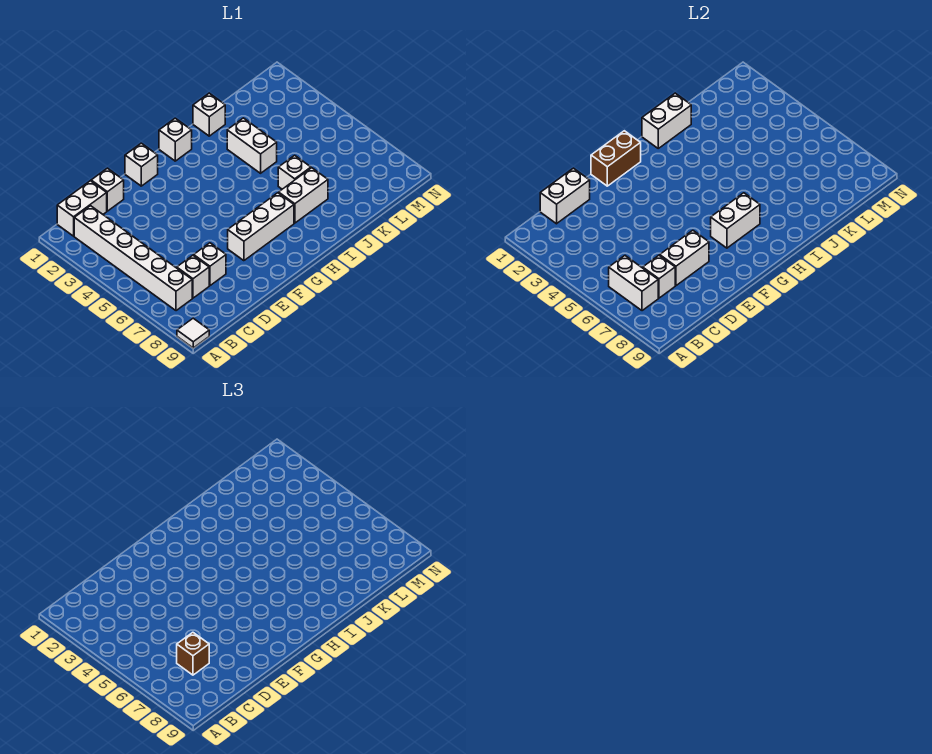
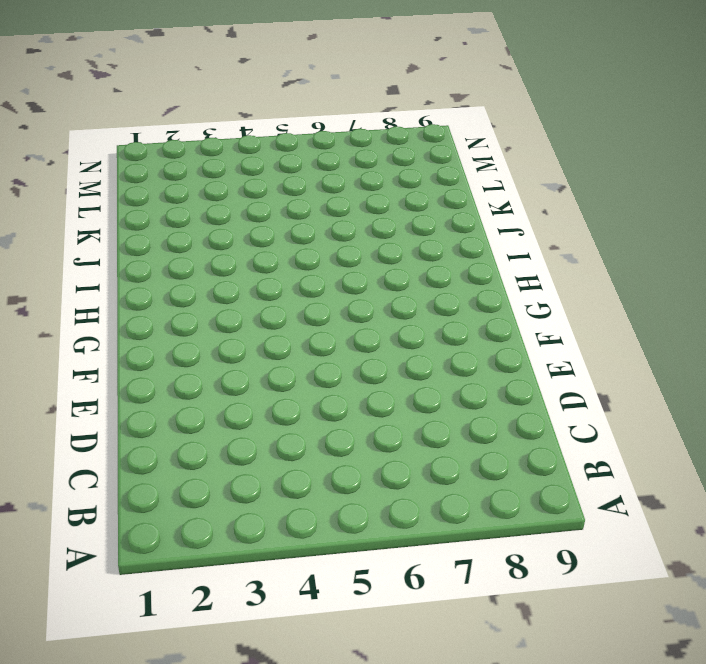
none -> white 1x1 tile [177,318,209,348]
none -> white 1x2 brick [57,181,107,236]
none -> white 1x6 brick [74,206,192,311]

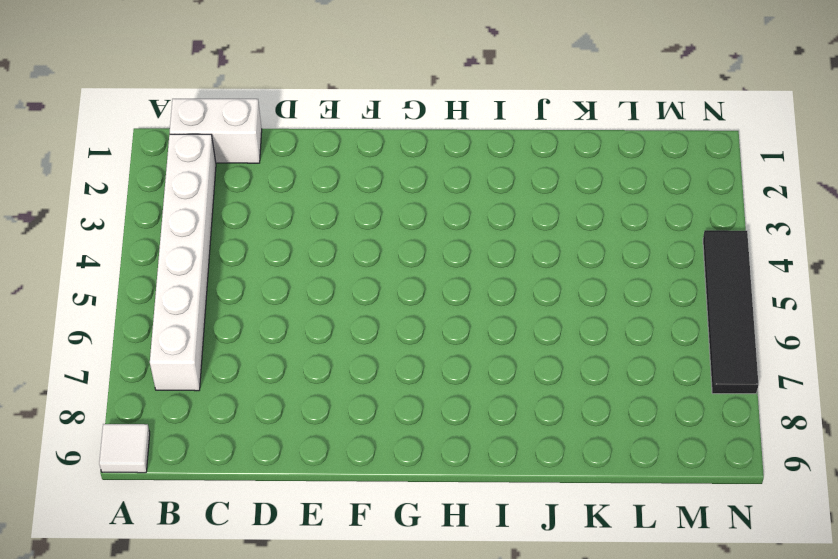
black 1x4 tile [703,230,758,394] -> none
none -> white 1x1 brick [177,255,209,298]
none -> white 1x1 brick [91,168,124,211]
none -> white 1x1 brick [194,243,226,286]

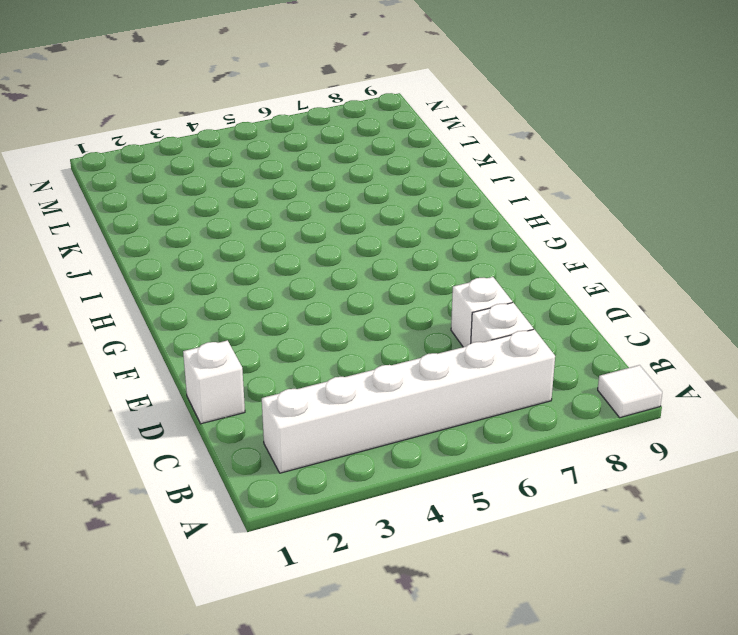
none -> white 1x2 brick [57,181,107,236]
none -> white 1x1 brick [125,143,158,186]
none -> white 1x3 brick [228,193,294,261]

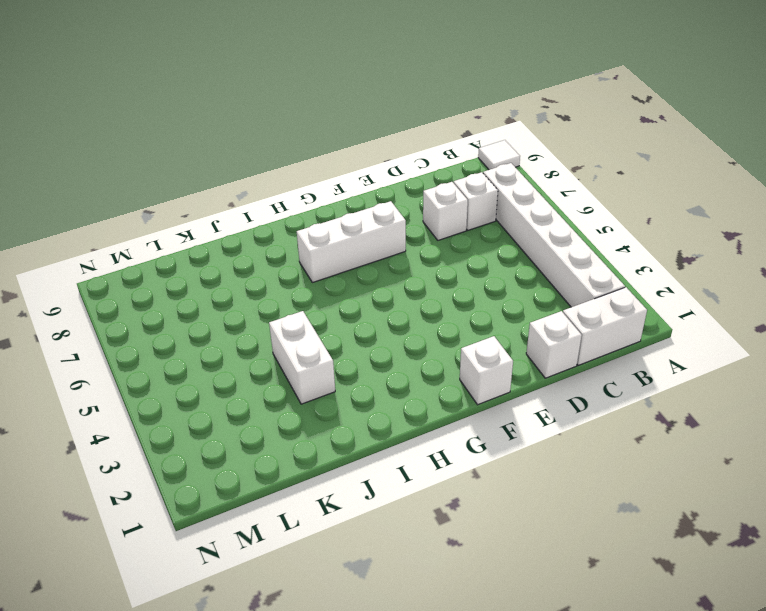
none -> white 1x1 brick [159,118,192,161]
none -> white 1x2 brick [279,168,328,223]
none -> white 1x1 brick [193,93,225,136]

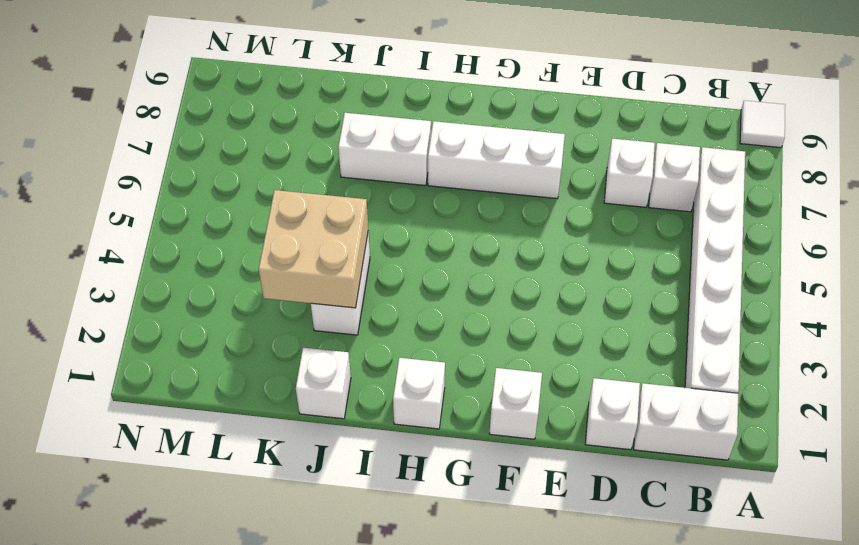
tan 2x2 brick [259,190,368,308] -> none
none -> white 1x1 brick [278,155,311,189]
none -> white 1x2 brick [609,256,658,311]
none -> white 1x2 brick [540,168,590,224]

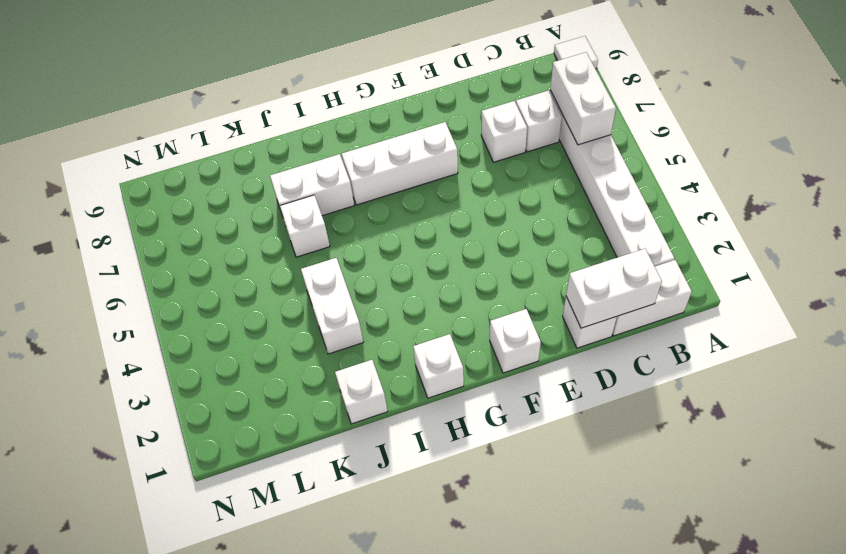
none -> white 1x1 brick [643,255,675,298]
none -> white 1x2 brick [660,230,709,286]
none -> brown 1x2 brick [591,131,641,186]

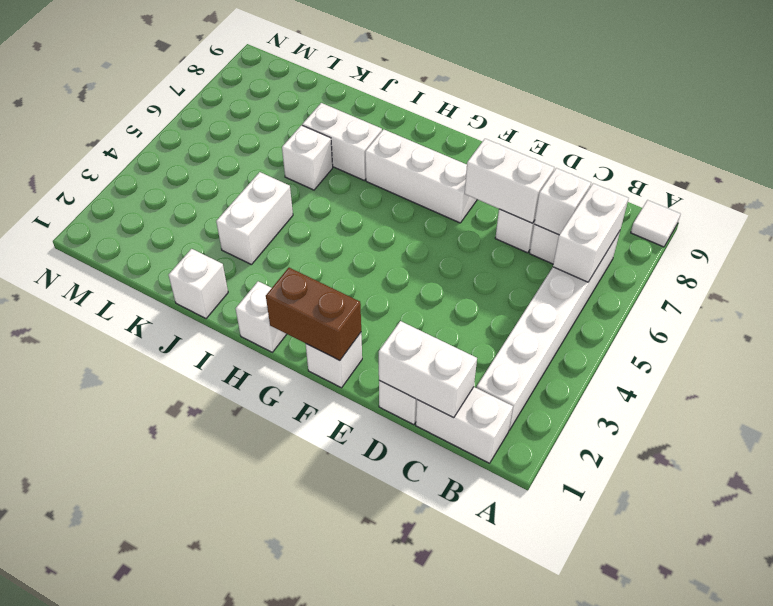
none -> white 1x2 brick [711,193,760,248]
none -> white 1x2 brick [642,93,691,148]
none -> brown 1x1 brick [177,632,209,675]

